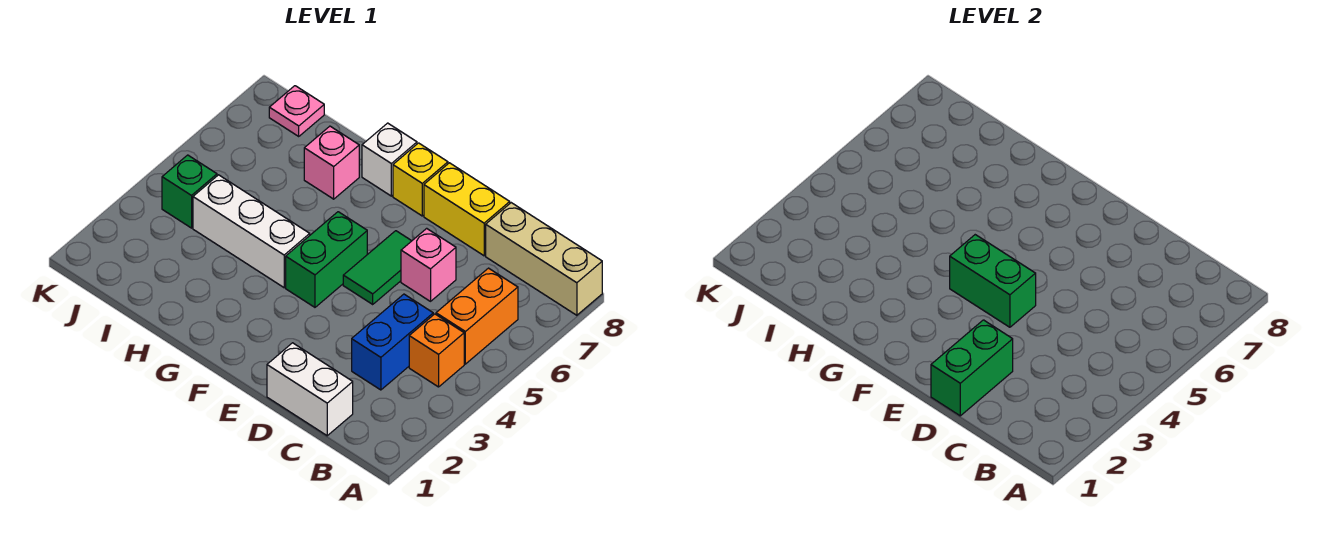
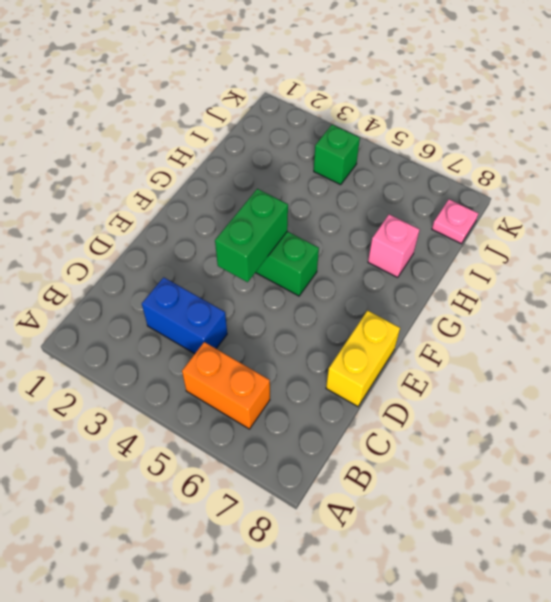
none -> tan 1x3 brick [486,203,602,315]
none -> orange 1x1 brick [409,314,464,387]
none -> white 1x2 brick [267,343,353,436]

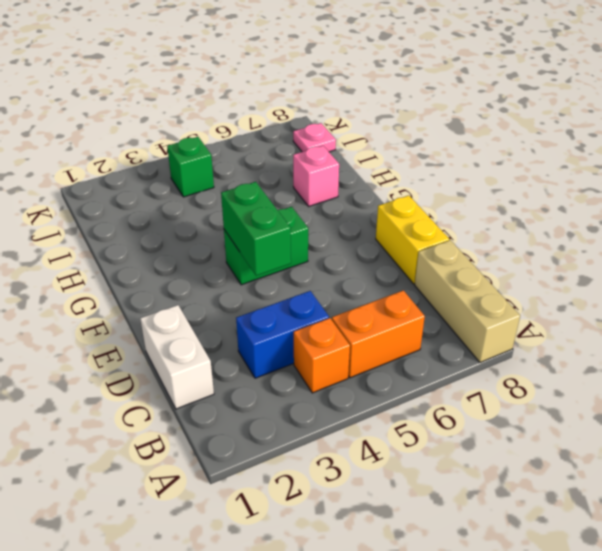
none -> pink 1x1 brick [401,228,456,301]
none -> green 1x2 tile [343,231,411,304]
none -> yellow 1x1 brick [393,143,448,216]

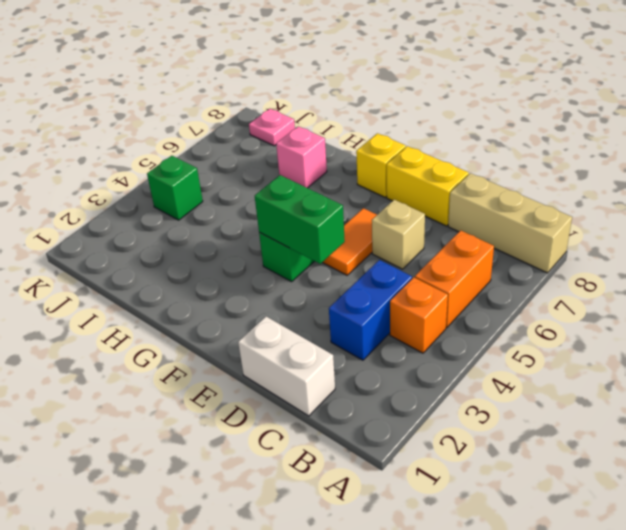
tan 1x1 brick [372,200,425,269] -> pink 1x1 brick [401,228,456,301]
orange 1x2 tile [322,208,377,275] -> green 1x2 tile [343,231,411,304]
none -> white 1x3 brick [193,175,310,288]
none -> white 1x1 brick [362,123,417,196]
none -> green 1x2 brick [931,320,1013,416]

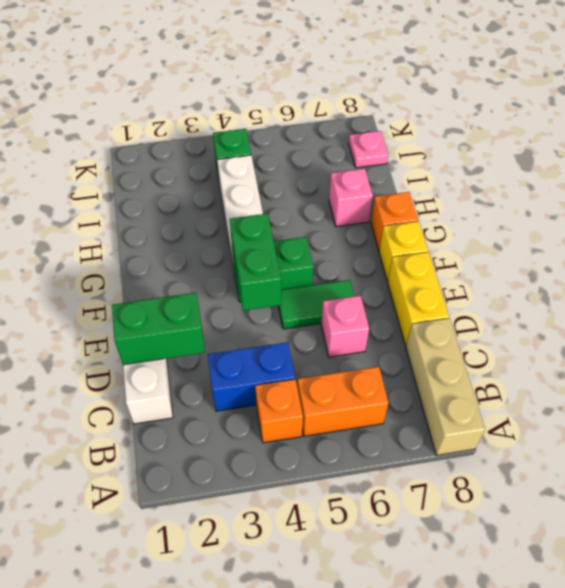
orange 1x1 brick [371,192,418,250] -> white 1x1 brick [362,123,417,196]

